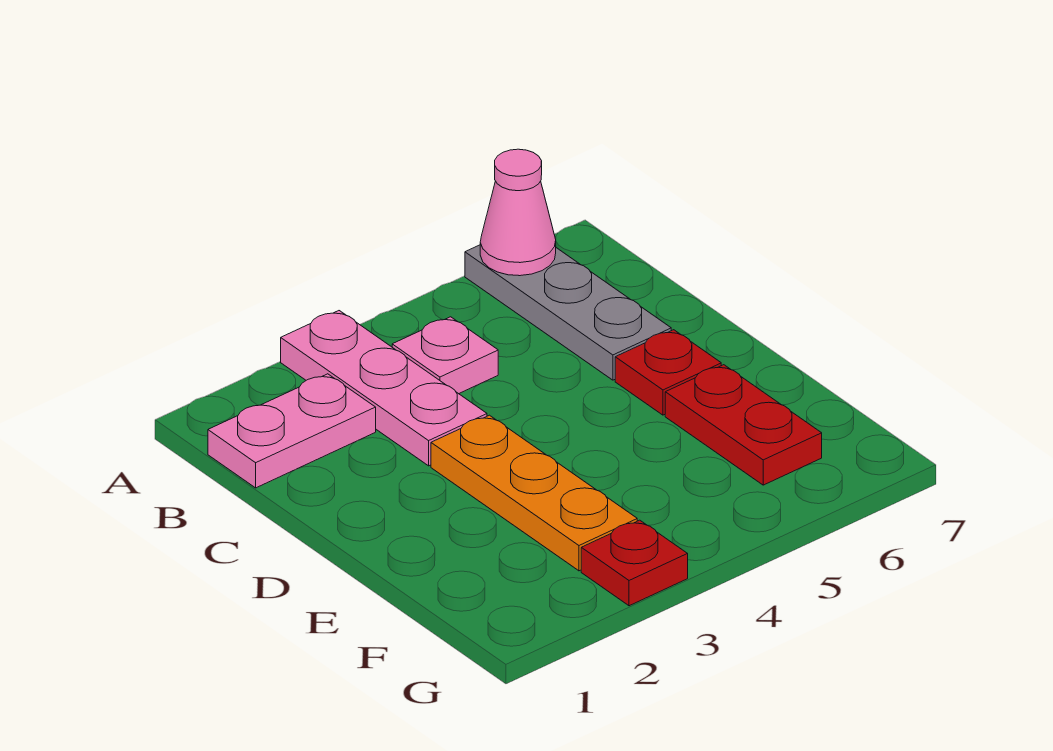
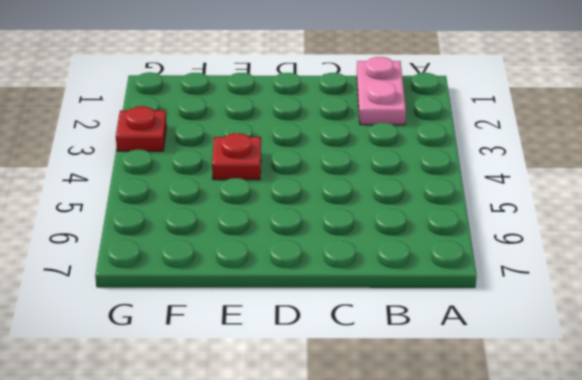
red 1x1 plate [212,133,261,180] -> red 1x1 plate moved to [615,330,721,415]
none -> pink 1x3 plate [281,311,487,466]
none -> grey 1x3 plate [465,245,671,380]

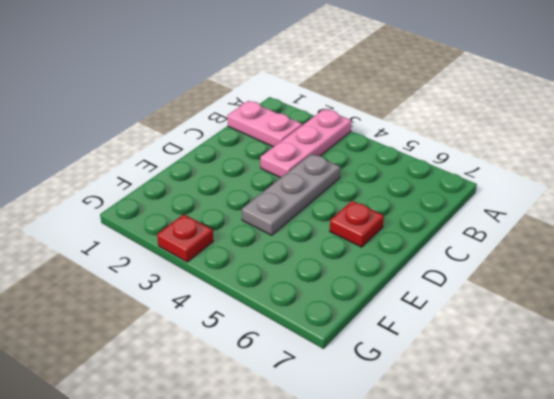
grey 1x3 plate [242,154,340,235] -> grey 1x3 plate moved to [465,245,671,380]
none -> pink 1x1 plate [392,317,498,394]
none -> orange 1x3 plate [431,415,637,571]

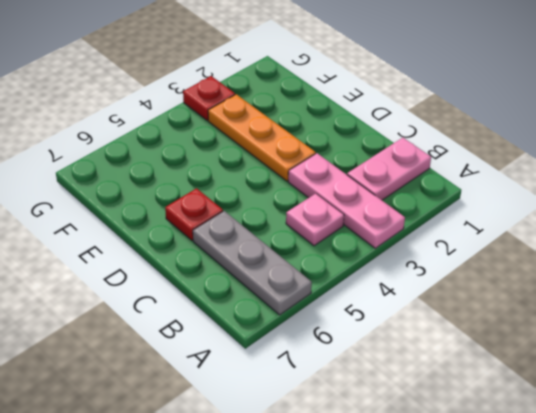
none -> red 1x2 plate [665,365,822,485]
none -> pink 1x1 cone [480,149,556,276]

